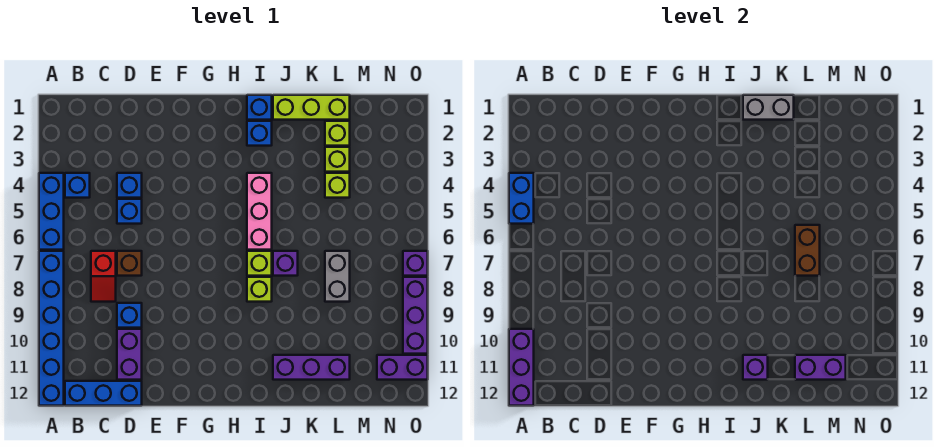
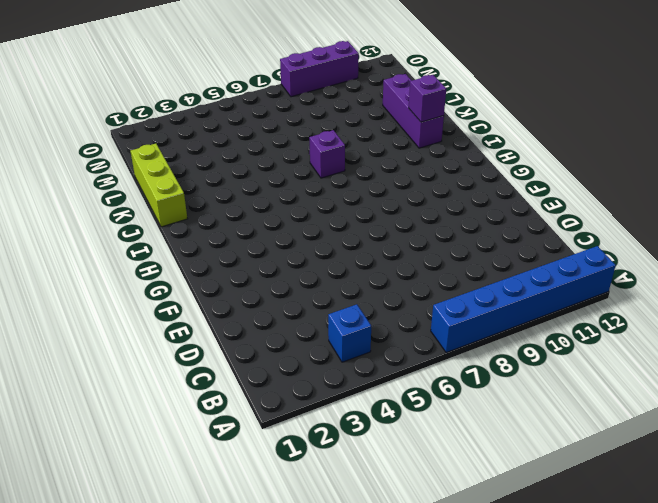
none -> blue 1x3 brick [39,173,64,250]
none -> blue 1x3 brick [65,381,142,406]
none -> red 1x2 slope [91,251,116,302]
none -> blue 1x1 brick [117,173,142,198]

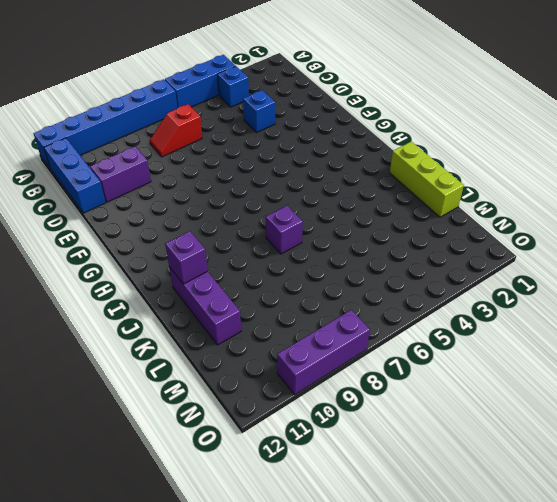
none -> blue 1x1 brick [117,199,142,224]
none -> brown 1x1 brick [117,251,142,276]
none -> blue 1x1 brick [117,303,142,328]
none -> blue 1x1 brick [247,95,272,120]

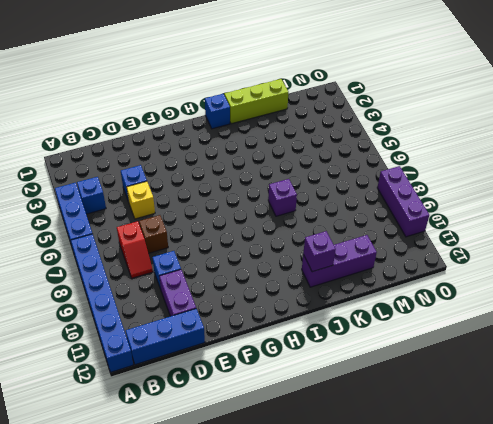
yellow 1x1 brick [127,181,155,219] -> blue 1x1 brick [117,199,142,224]
none -> blue 1x1 brick [247,121,272,146]
none -> pink 1x3 brick [247,173,272,250]
none -> lime 1x1 brick [247,251,272,276]
none -> lime 1x1 brick [247,277,272,302]

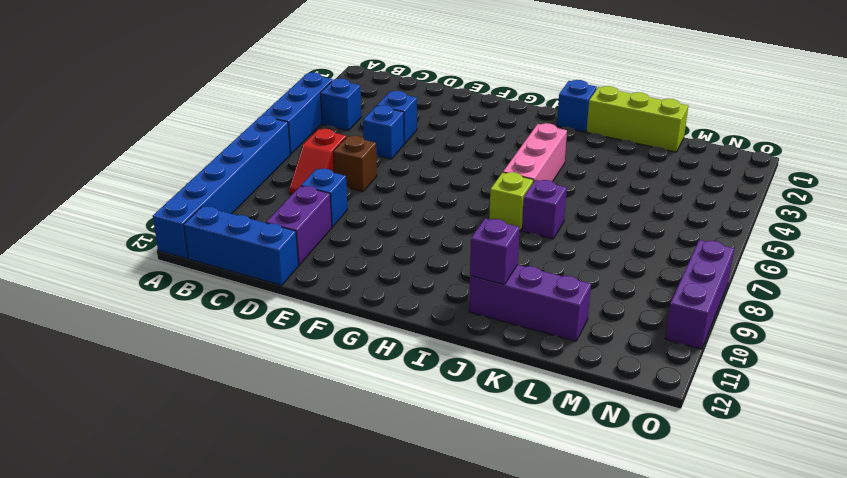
none -> blue 1x1 brick [247,121,272,146]
none -> lime 1x1 brick [247,277,272,302]
none -> lime 1x1 brick [325,121,350,146]
none -> lime 1x1 brick [325,147,350,172]

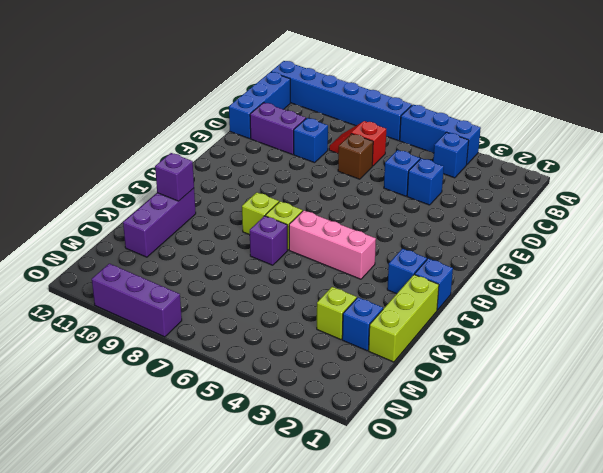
blue 1x1 brick [342,297,383,351] -> lime 1x1 brick [325,121,350,146]
none -> lime 1x1 brick [325,173,350,198]
none -> grey 1x2 brick [325,251,350,302]
none -> purple 1x2 brick [377,355,428,380]
none -> purple 1x1 brick [403,251,428,276]

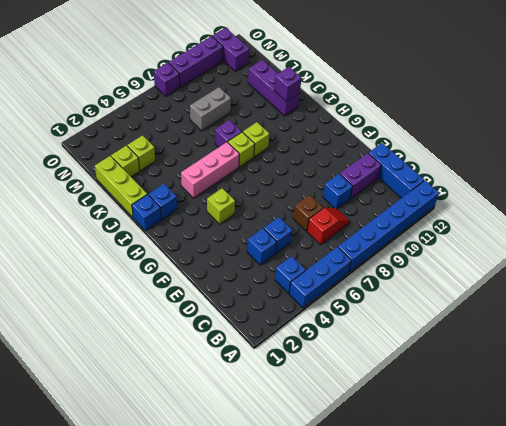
lime 1x1 brick [207,188,235,224] -> lime 1x1 brick moved to [325,173,350,198]
none -> blue 1x2 brick [509,173,534,224]
none -> purple 1x3 brick [509,329,534,406]
none -> grey 1x2 brick [743,95,794,120]
none -> brown 1x2 brick [795,225,820,276]

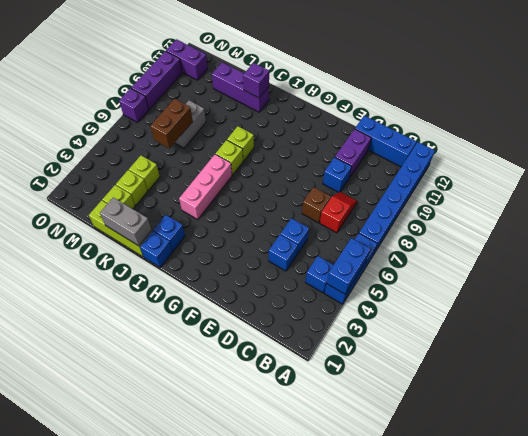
none -> purple 1x1 brick [273,251,298,276]
none -> purple 1x3 brick [509,329,534,406]
none -> purple 1x2 brick [795,355,846,380]

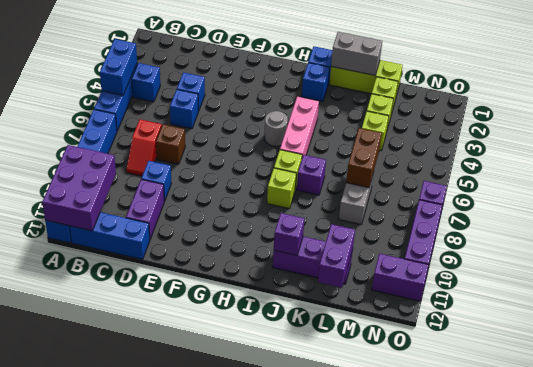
purple 2x3 brick [42,145,116,231] -> purple 1x3 brick [509,329,534,406]
grey 1x1 round brick [264,111,288,146] -> none
purple 1x2 brick [318,224,355,288] -> purple 1x2 brick turned to [795,355,846,380]

